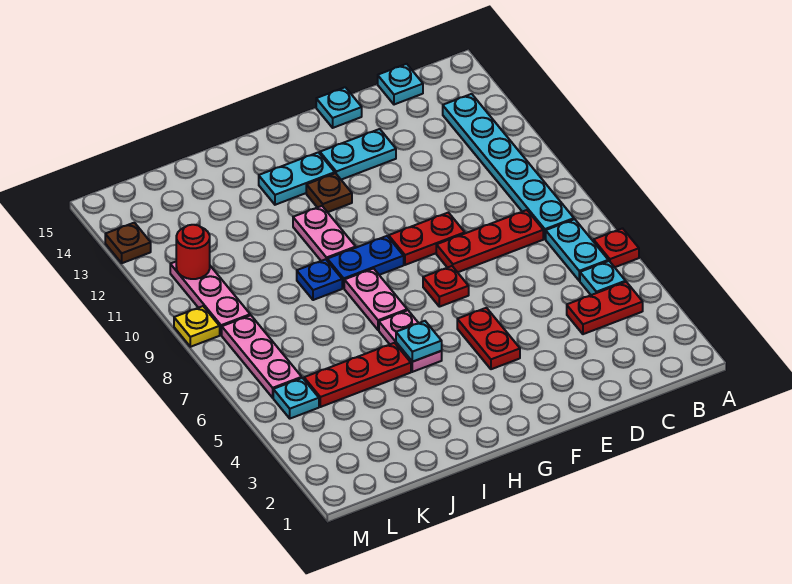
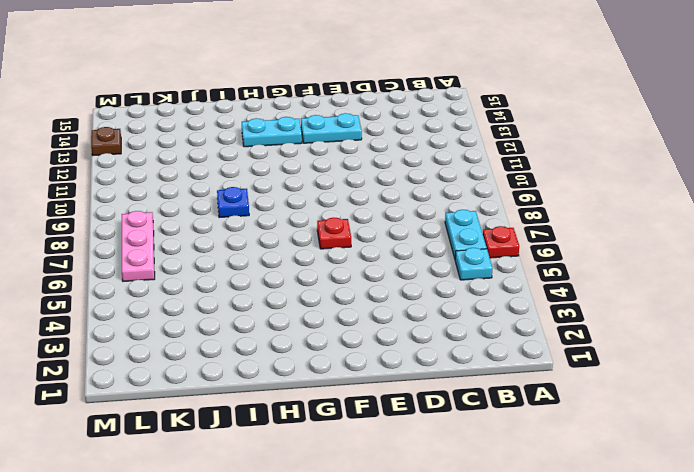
none -> red 1x2 plate [567,282,643,334]
none -> cyan 1x6 plate [443,94,574,239]
none -> red 1x3 plate [436,210,543,272]

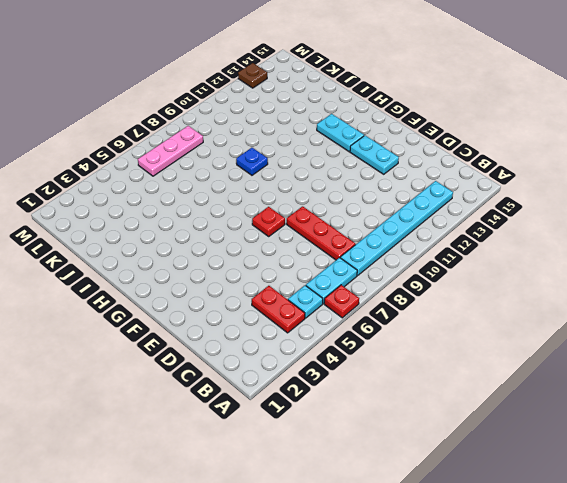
none -> cyan 1x1 plate [378,64,423,105]
none -> red 1x2 plate [389,213,465,265]
none -> cyan 1x1 plate [316,87,362,128]

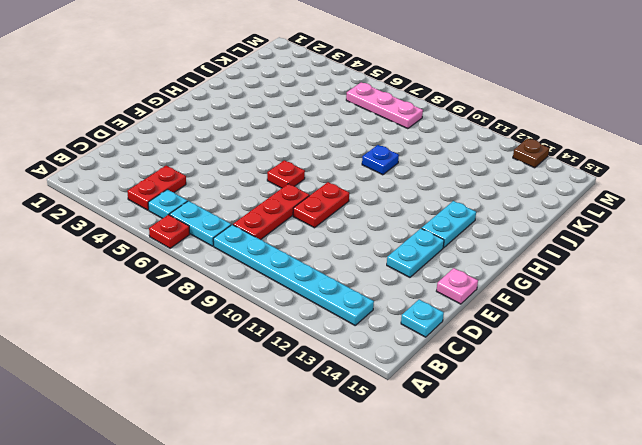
pink 1x1 plate [437,268,478,304] -> cyan 1x1 plate [316,87,362,128]
none -> red 1x2 plate [457,308,520,369]
none -> blue 1x2 plate [327,236,404,288]
none -> brown 1x1 plate [306,173,352,212]

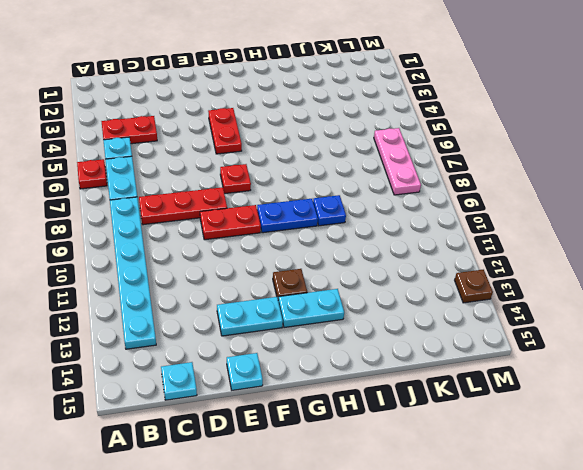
none -> pink 1x2 plate [379,310,442,372]
none -> pink 1x2 plate [344,269,407,330]
none -> pink 1x2 plate [293,206,356,261]

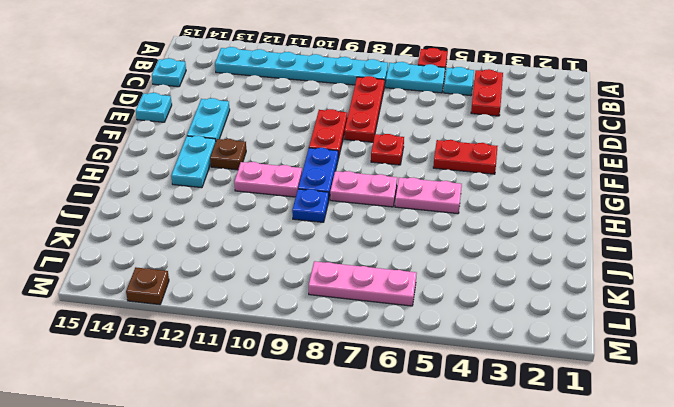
none -> red 1x3 plate [304,343,411,407]
none -> cyan 1x1 plate [273,378,319,419]
none -> pink 1x3 plate [170,262,250,335]

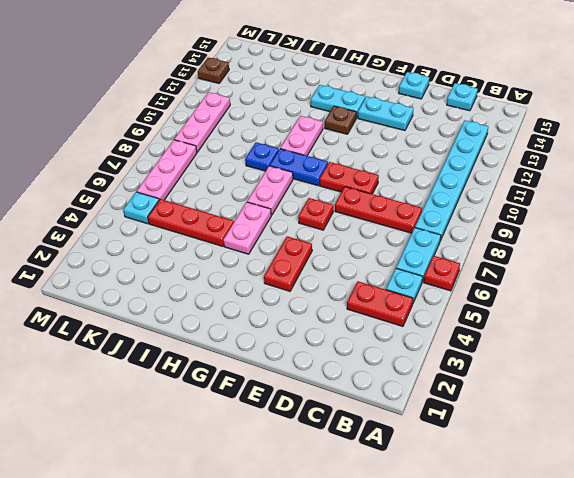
none -> yellow 1x1 plate [174,306,220,347]
none -> cyan 1x1 plate [396,321,442,362]
none -> red 1x1 round brick [176,225,210,279]

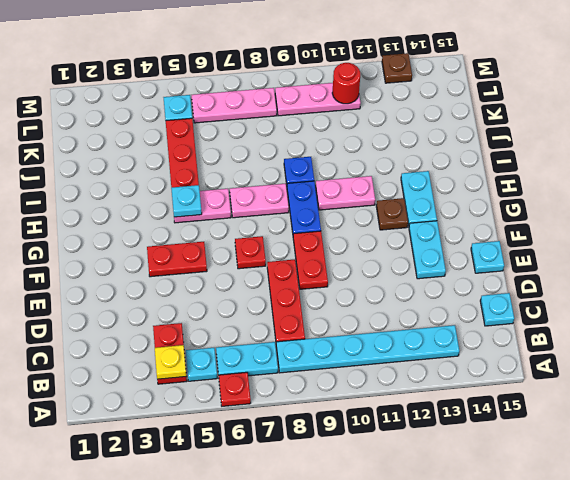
yellow 1x1 plate [155,345,186,379] -> yellow 1x1 plate moved to [174,306,220,347]

